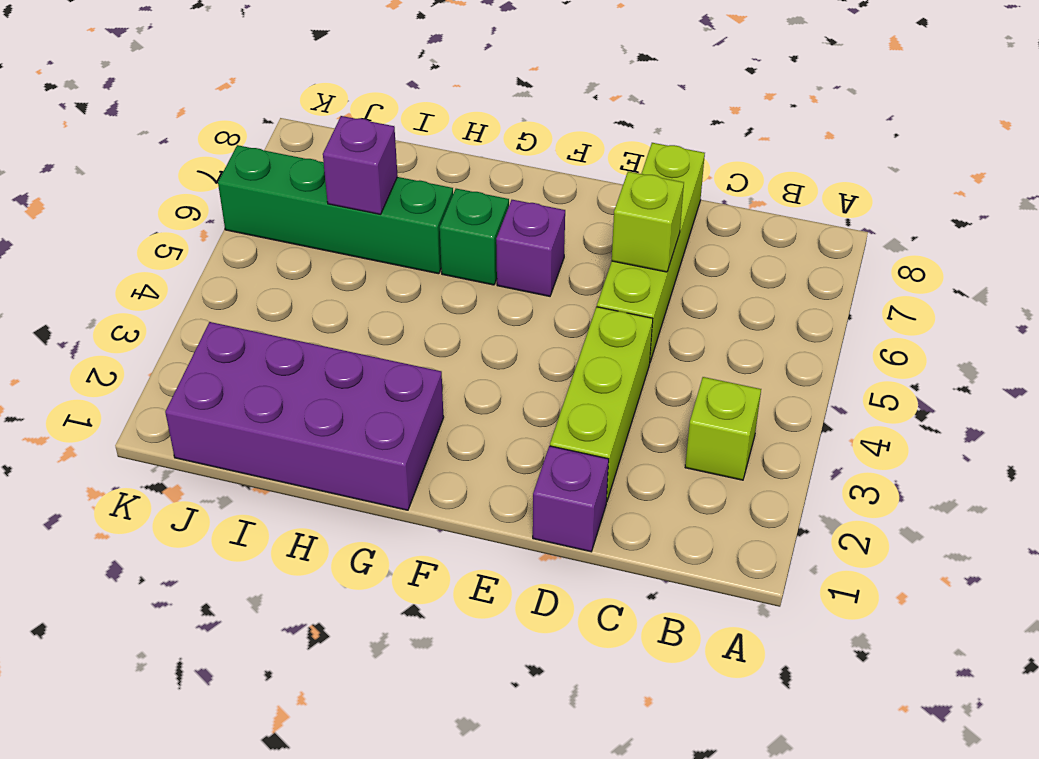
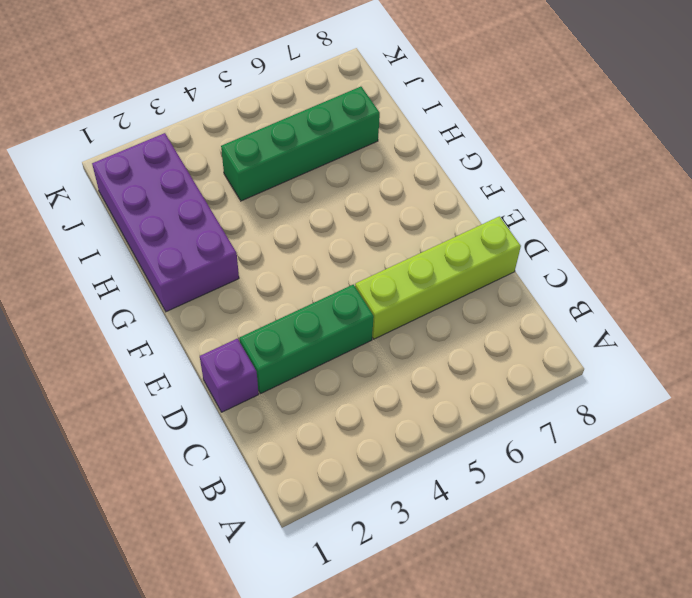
green 1x3 brick [240,285,374,394] -> lime 1x3 brick [550,307,653,502]
green 1x4 brick [221,87,380,201] -> green 1x4 brick turned to [218,145,453,274]
none -> lime 1x1 brick [685,377,761,480]
none -> purple 1x1 brick [496,200,565,296]

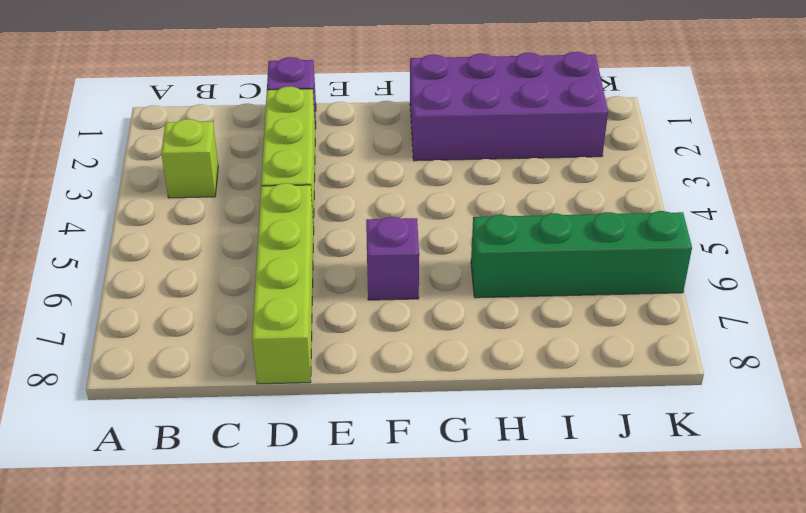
none -> green 1x1 brick [440,189,509,285]
none -> lime 1x1 brick [612,171,684,272]

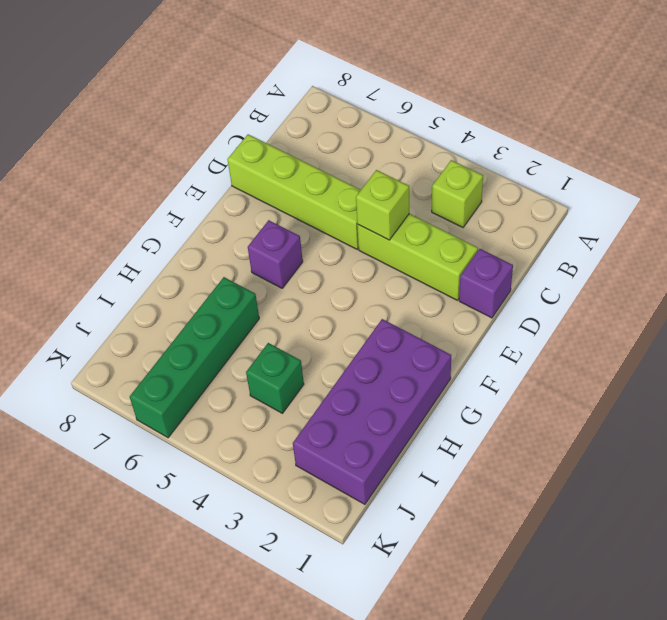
lime 1x1 brick [356,170,409,240] -> lime 1x1 brick moved to [612,171,684,272]
green 1x1 brick [246,343,304,413] -> green 1x1 brick moved to [440,189,509,285]
none -> purple 1x1 brick [323,116,398,214]

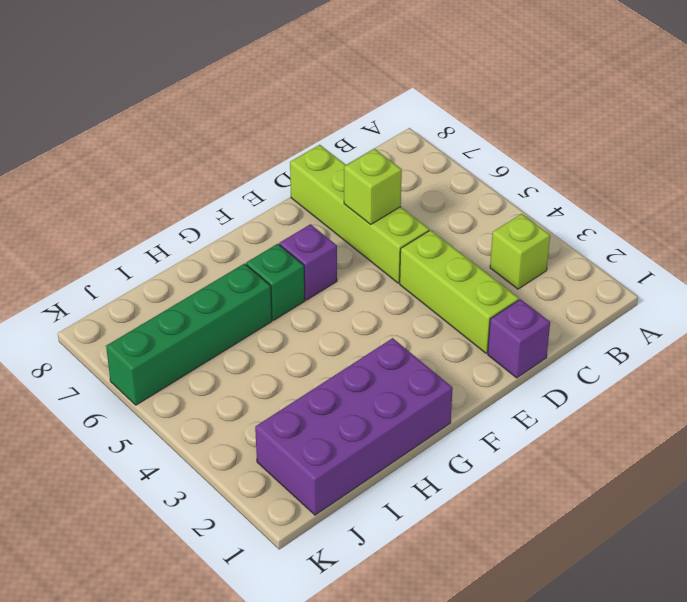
none -> purple 1x1 brick [323,116,398,214]

